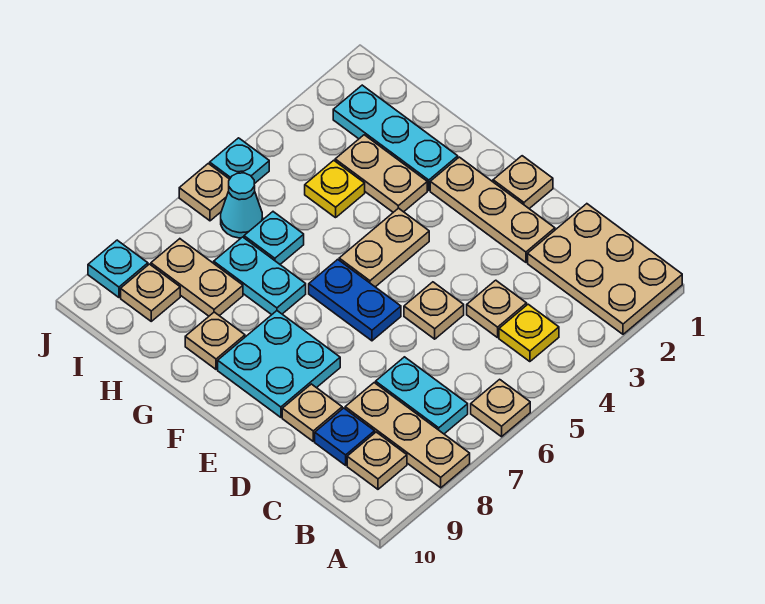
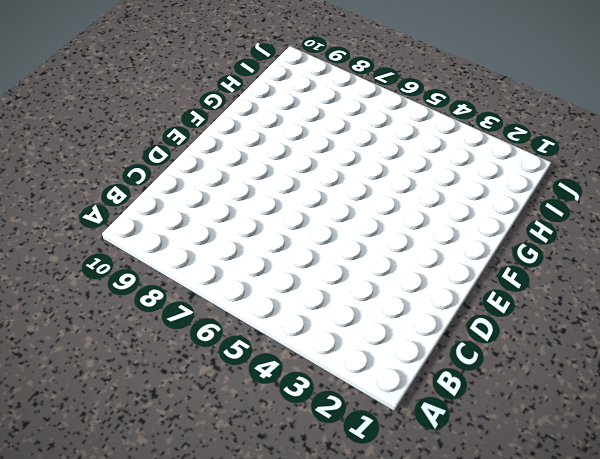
none -> tan 2x3 plate [528,204,682,334]
none -> tan 1x1 plate [471,379,530,437]
none -> tan 1x3 plate [345,383,470,488]

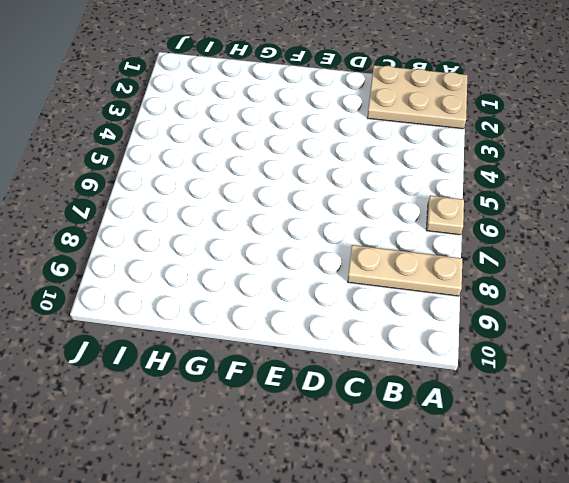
none -> yellow 1x1 plate [499,304,559,362]
none -> cyan 1x2 plate [376,357,468,434]
none -> tan 1x1 plate [347,432,407,489]

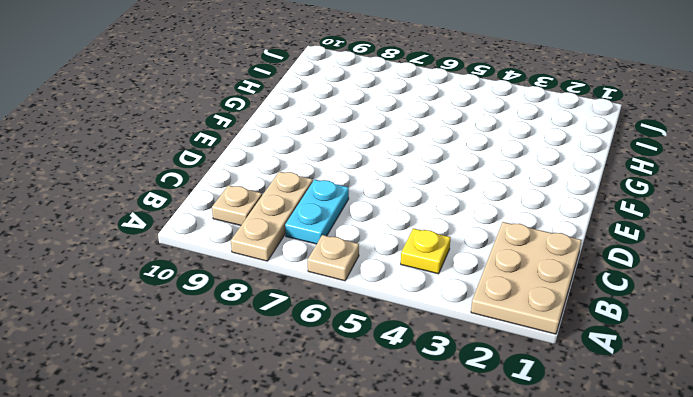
none -> tan 1x1 plate [467,280,527,338]
none -> blue 1x1 plate [315,408,375,465]
none -> tan 1x3 plate [430,157,555,262]

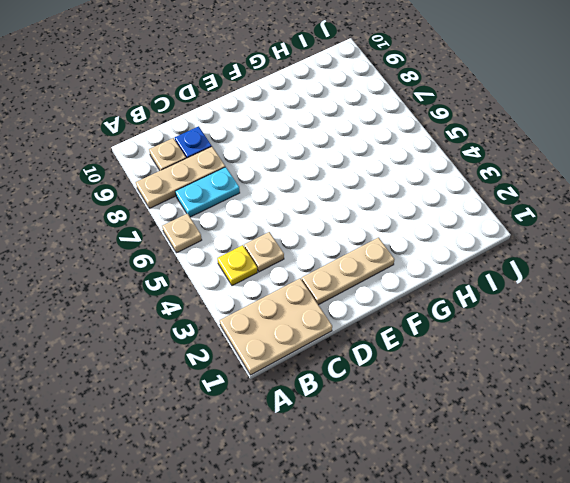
none -> tan 1x1 plate [404,282,464,339]
none -> tan 1x1 plate [282,384,342,441]
none -> tan 1x1 plate [493,156,553,209]

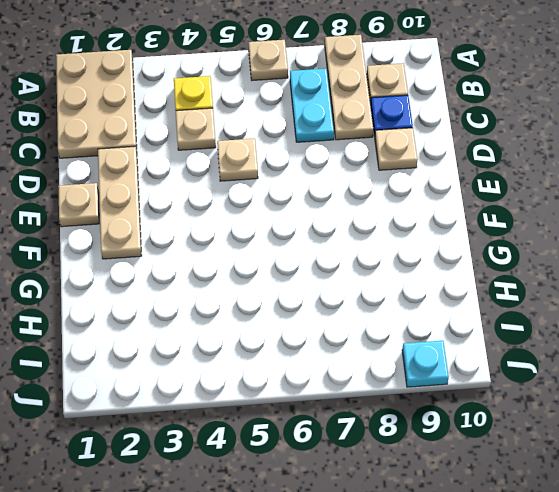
none -> blue 1x2 plate [309,259,401,341]
none -> cyan 2x2 plate [218,311,340,417]
none -> tan 1x2 plate [339,208,429,287]

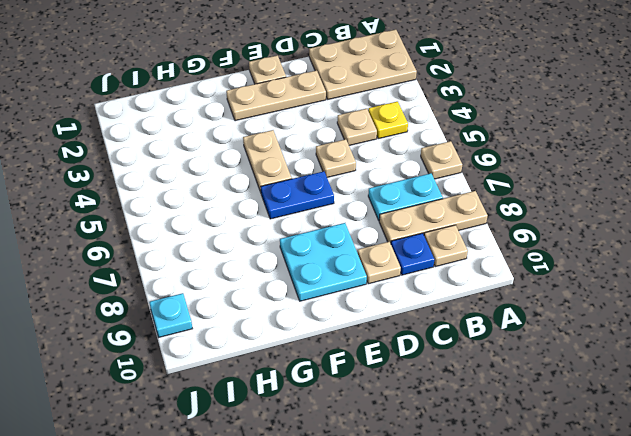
none -> cyan 1x3 plate [333,85,458,190]
none -> tan 1x2 plate [335,135,427,212]
none -> cyan 1x2 plate [214,237,306,315]

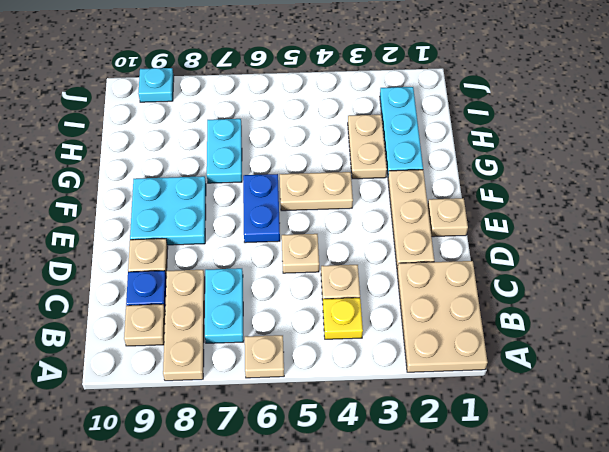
none -> tan 1x1 plate [185,312,245,369]
none -> yellow 1x1 plate [305,160,365,218]
none -> cyan 1x1 plate [244,212,304,264]

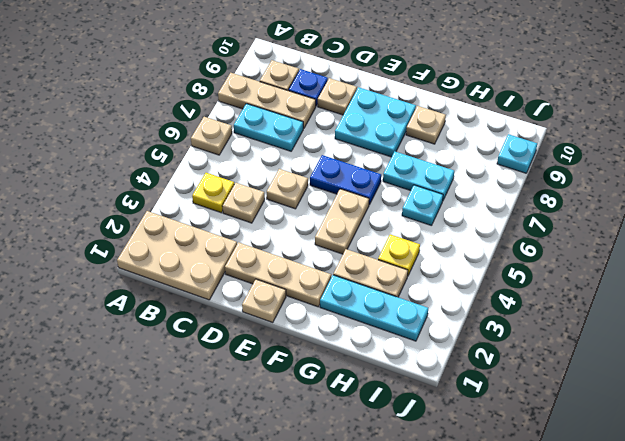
none -> tan 1x2 plate [151,239,243,316]
none -> cyan 1x1 cone [221,173,263,238]
none -> tan 1x1 plate [121,264,180,321]

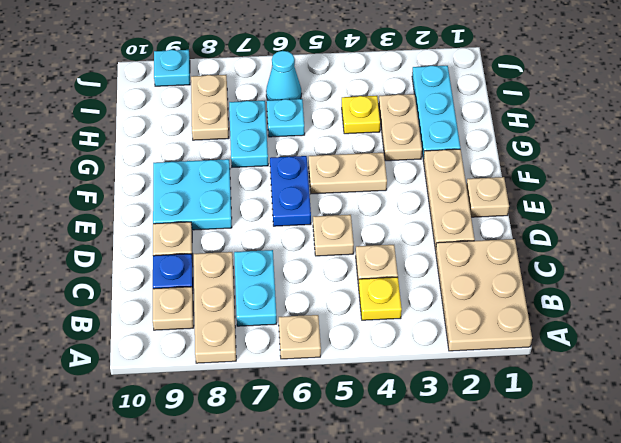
none -> tan 1x1 plate [185,312,245,369]
none -> tan 1x1 plate [121,264,180,321]
none -> cyan 1x1 plate [210,138,269,184]

